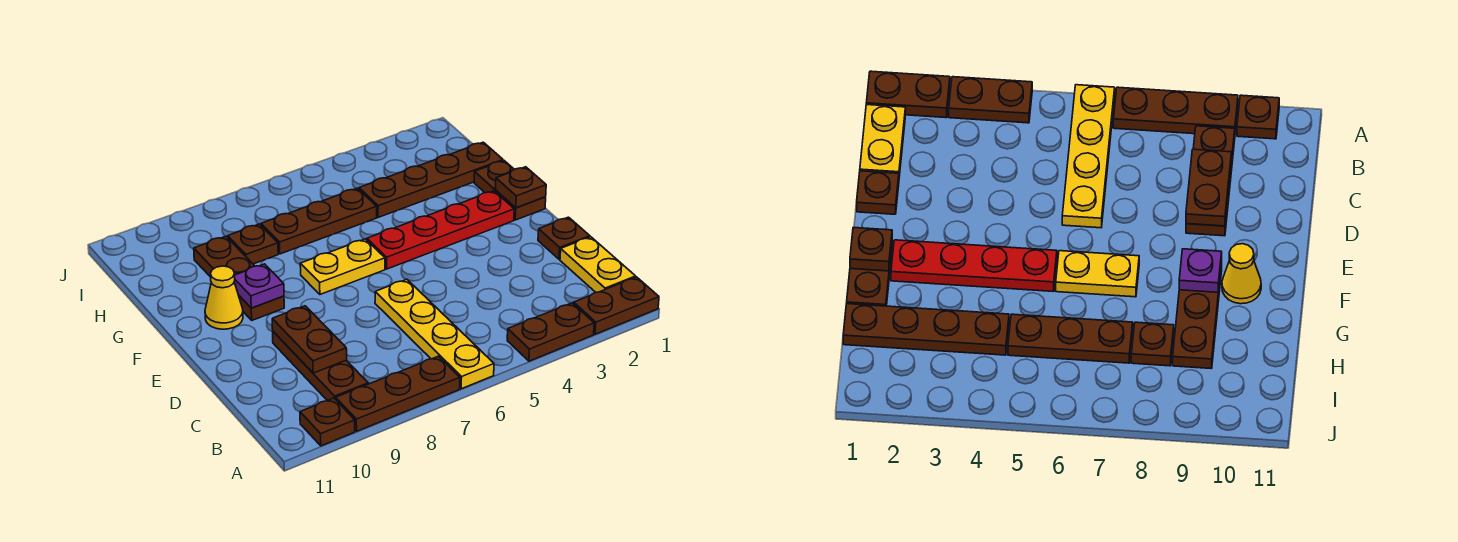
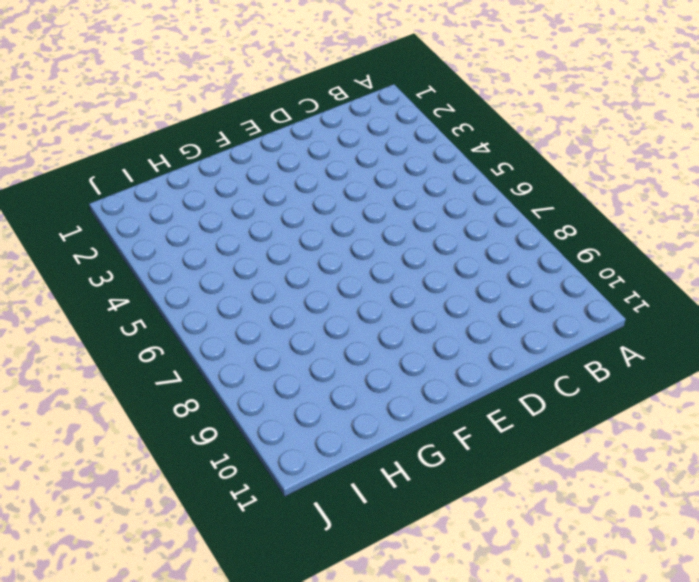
none -> brown 1x2 plate [574,277,659,334]
none -> brown 1x2 plate [507,303,594,361]
none -> yellow 1x4 plate [375,279,494,389]

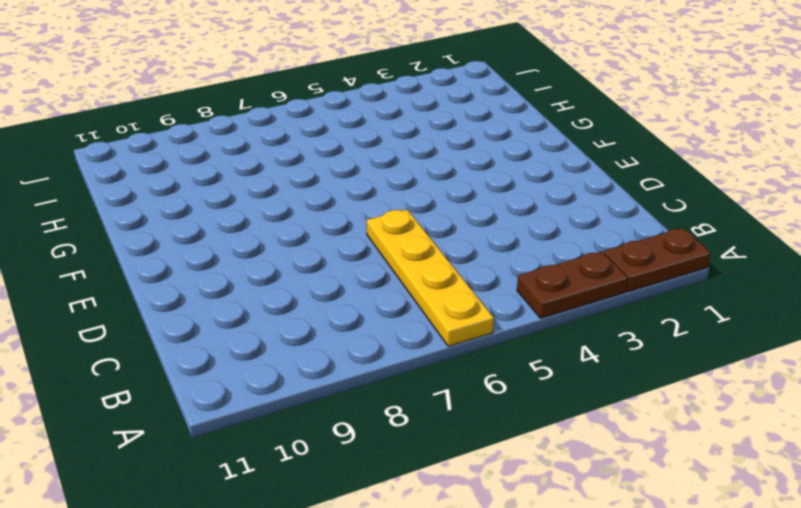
none -> brown 1x3 plate [336,356,460,431]
none -> brown 1x1 plate [300,398,355,446]
none -> yellow 1x2 plate [560,237,636,292]

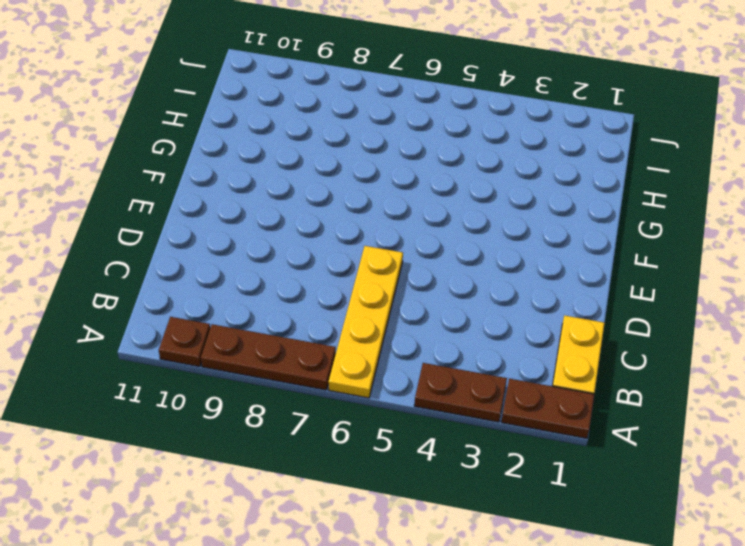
none -> brown 1x3 plate [273,332,368,401]
none -> brown 1x1 plate [538,217,590,259]
none -> brown 1x2 plate [474,161,546,220]

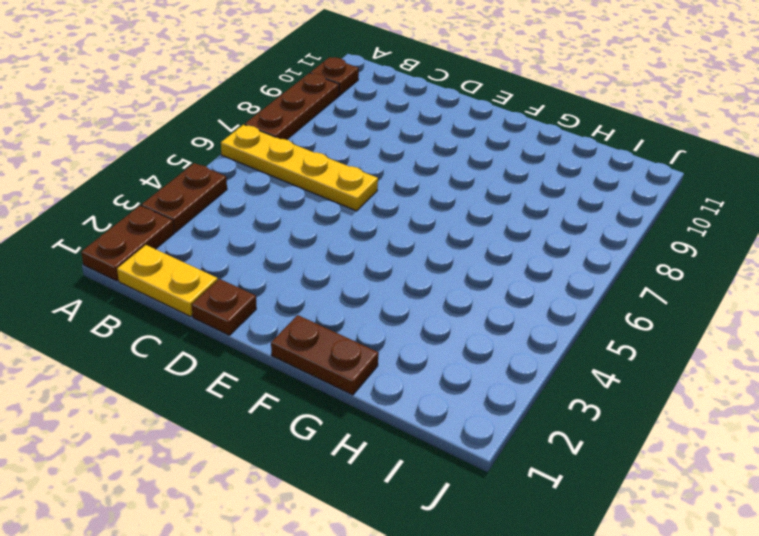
none -> brown 1x3 plate [273,332,368,401]
none -> red 1x4 plate [367,191,514,269]
none -> yellow 1x2 plate [300,239,385,294]

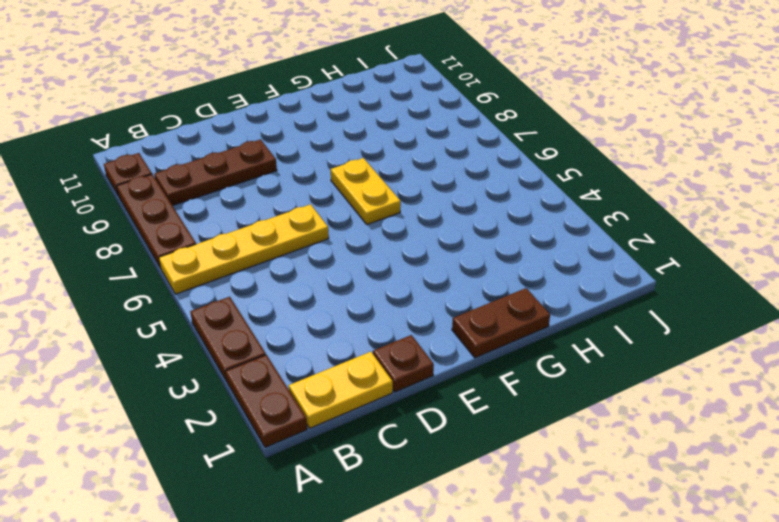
none -> red 1x4 plate [367,191,514,269]
none -> brown 1x3 plate [194,236,284,320]
none -> yellow 1x1 cone [205,266,243,329]

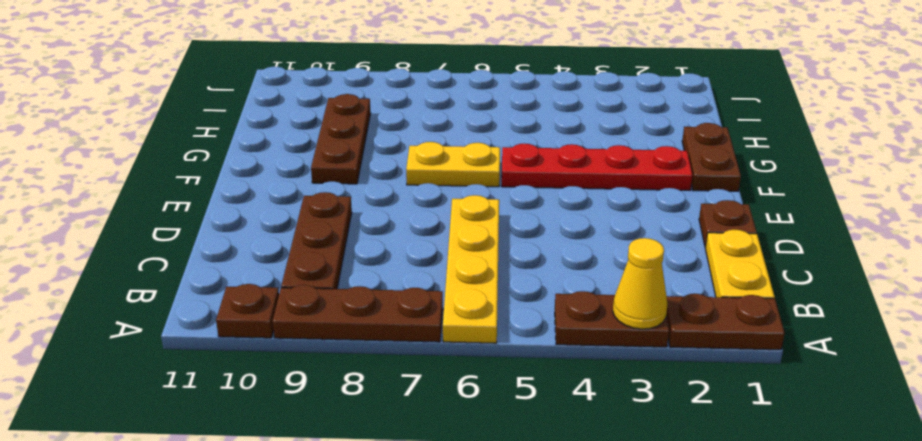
yellow 1x1 cone [613,238,668,329] -> yellow 1x1 cone moved to [205,266,243,329]
none -> brown 1x4 plate [359,142,503,217]
none -> brown 1x3 plate [261,188,377,254]
none -> brown 1x1 plate [227,224,278,264]

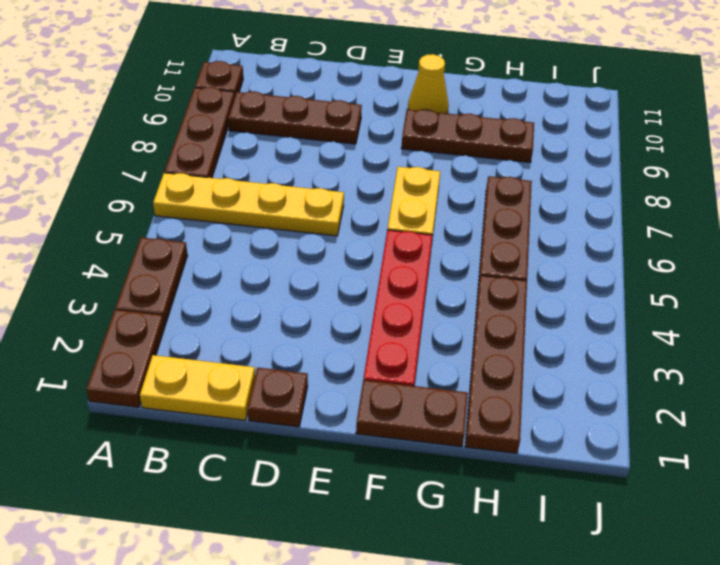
none -> brown 1x1 plate [227,224,278,264]
none -> brown 1x2 plate [272,306,347,373]
none -> brown 1x1 plate [496,167,546,208]

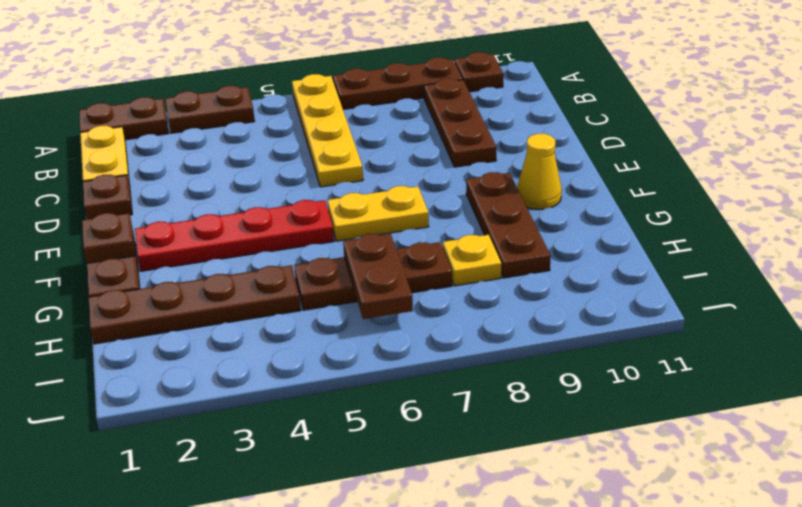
brown 1x2 plate [343,234,413,319] -> brown 1x2 plate moved to [272,306,347,373]
yellow 1x1 plate [443,235,501,286] -> brown 1x1 plate [227,224,278,264]
none -> purple 1x1 plate [234,264,284,308]

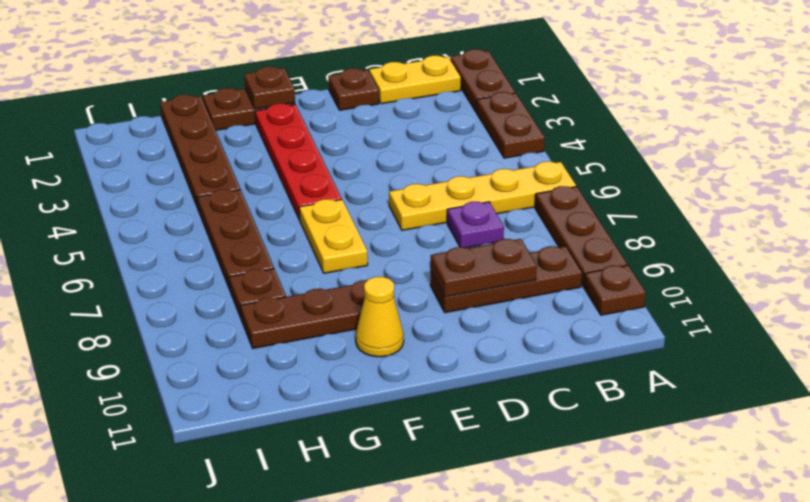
purple 1x1 plate [447,202,504,248] -> purple 1x1 plate moved to [234,264,284,308]

